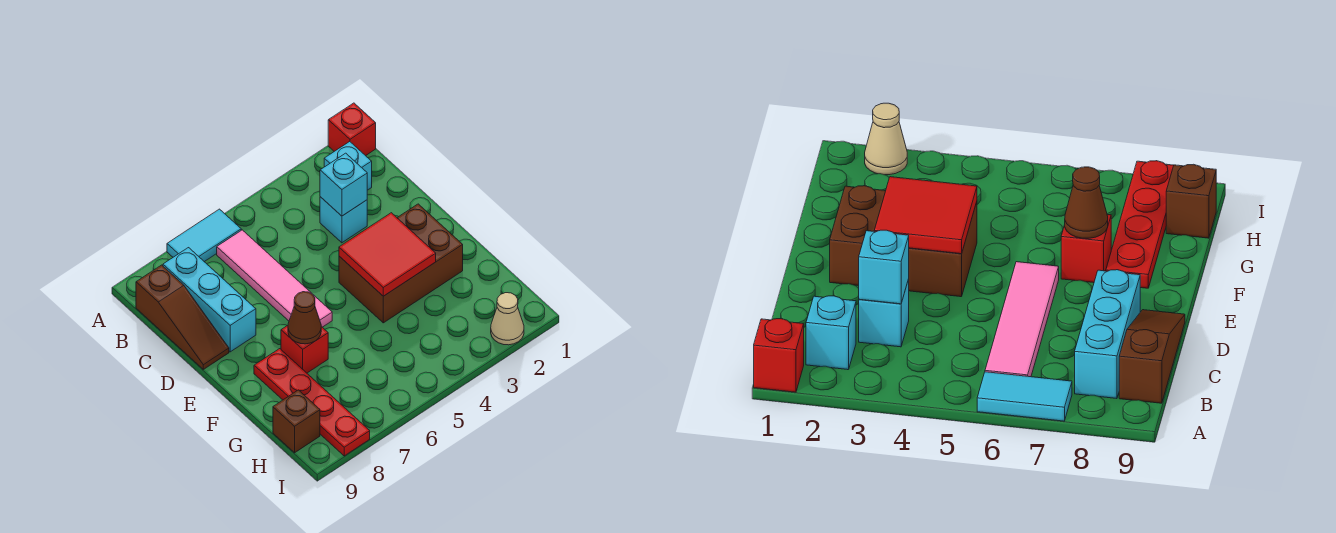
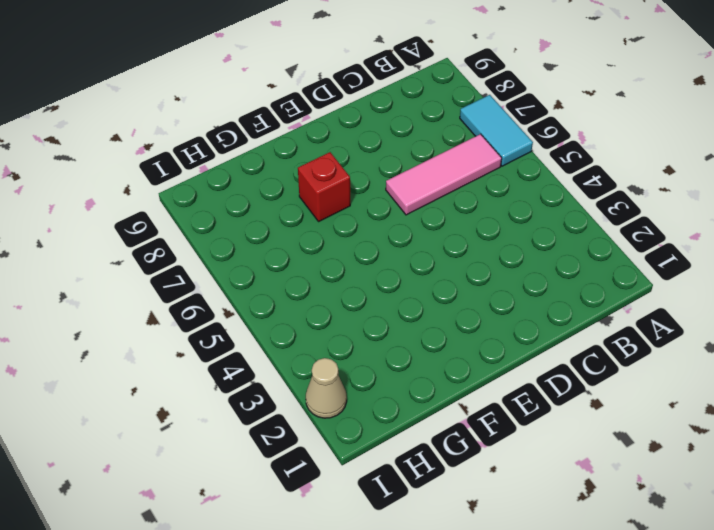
pink 1x3 tile [386,134,502,215] -> pink 1x4 tile [217,230,332,327]
none -> red 1x1 brick [328,103,376,156]
none -> cyan 1x1 brick [324,142,372,190]
none -> cyan 1x3 brick [163,248,256,352]

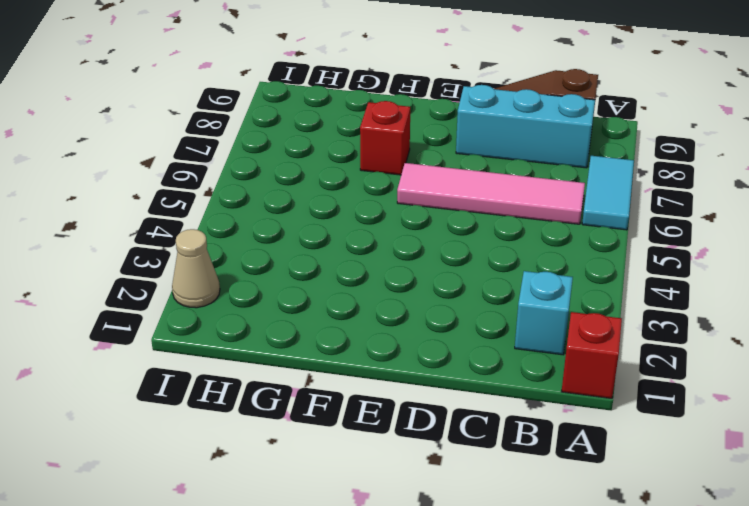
none -> cyan 1x1 brick [320,197,367,243]
none -> brown 2x3 brick [339,204,463,323]
none -> red 1x4 plate [254,349,370,456]

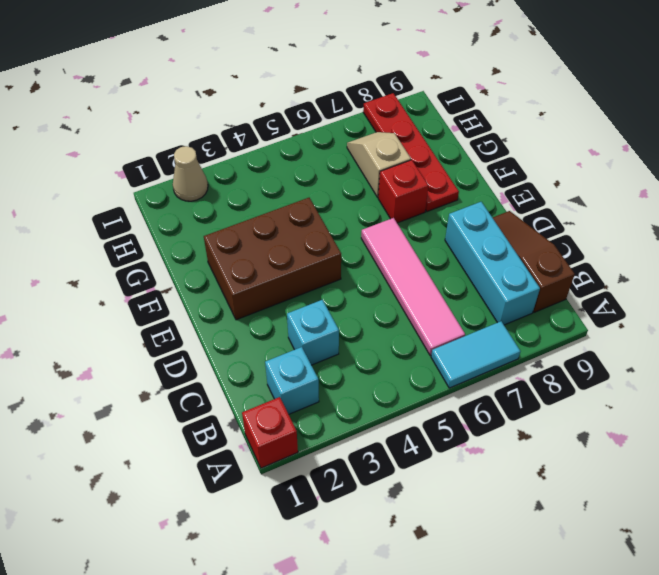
tan 1x2 slope [347,132,411,197] -> none
none -> brown 1x1 brick [273,390,320,453]
none -> cyan 1x1 brick [320,153,367,216]
none -> red 2x2 tile [339,213,436,296]

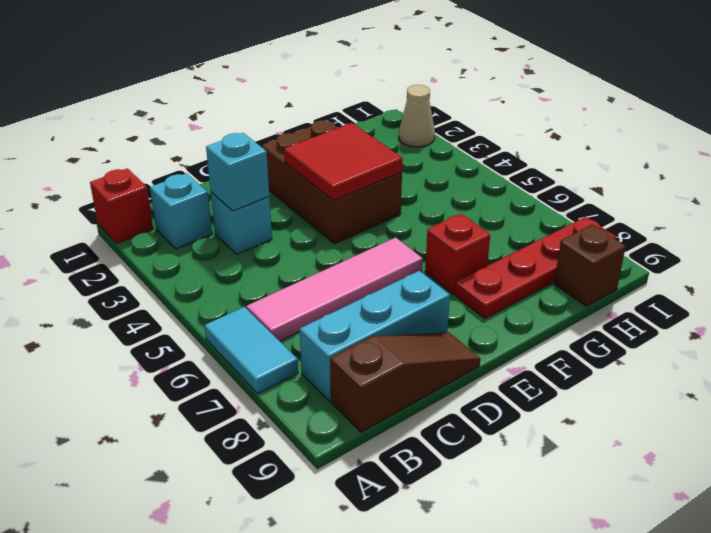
none -> brown 1x1 cone [288,292,321,344]

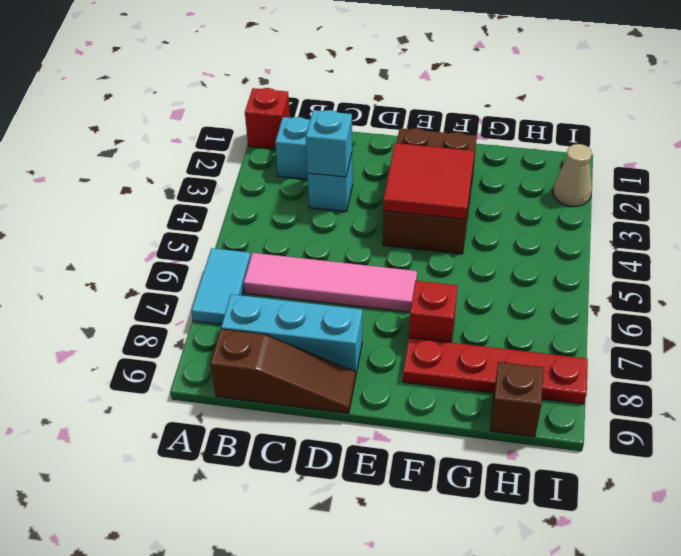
none -> brown 1x1 cone [288,292,321,344]

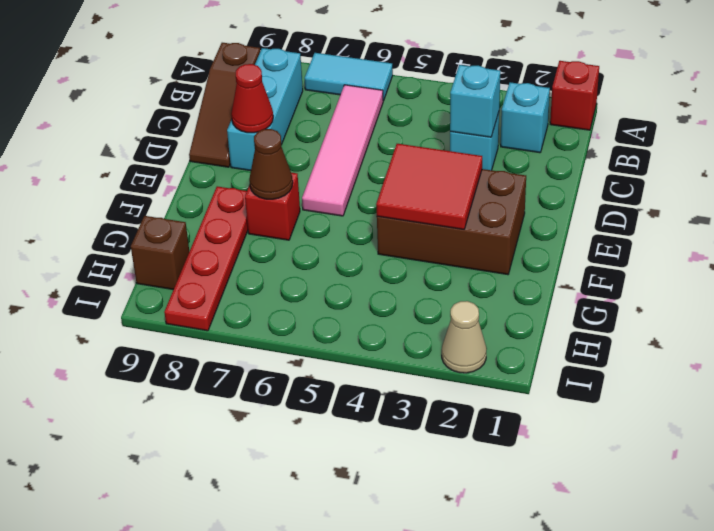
red 1x1 cone [231,64,273,133] -> none

